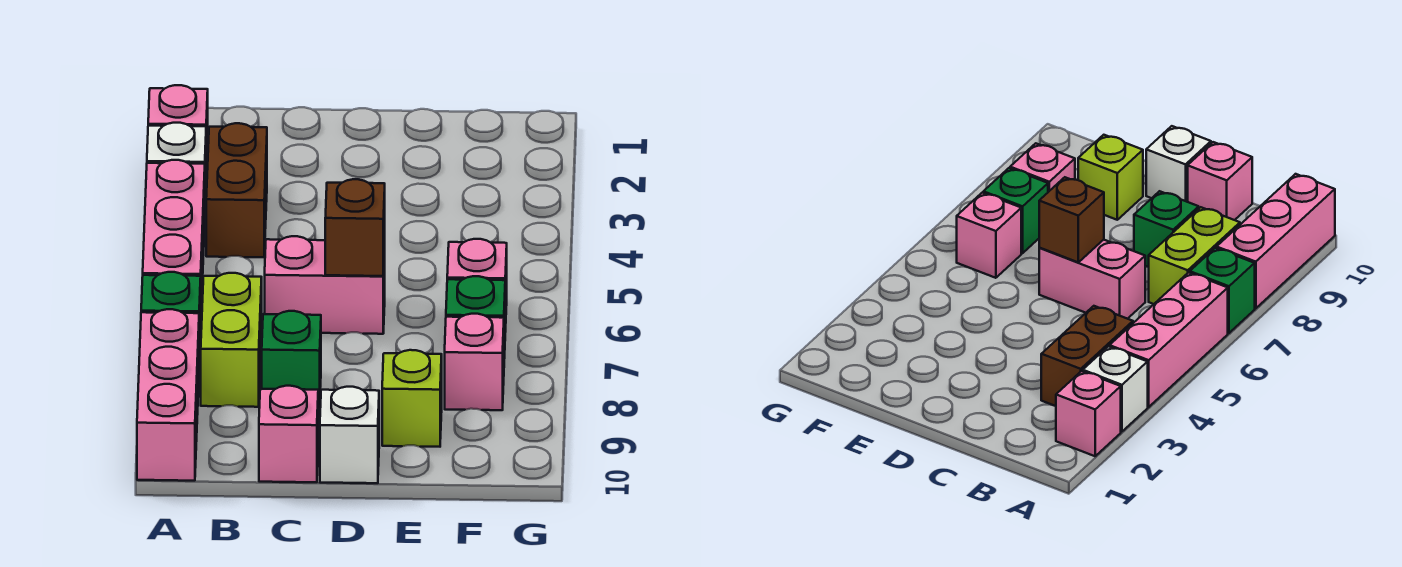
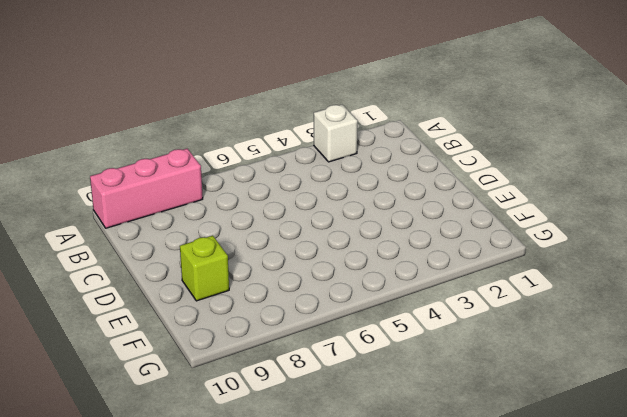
none -> pink 1x1 brick [148,85,208,176]
none -> pink 1x3 brick [143,160,205,309]
none -> green 1x1 brick [141,272,201,362]

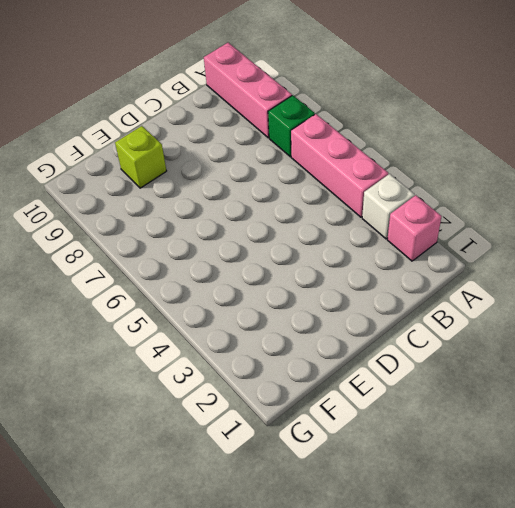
none -> brown 1x2 brick [206,123,267,257]
none -> lime 1x2 brick [201,273,262,407]
none -> pink 1x2 brick [265,236,385,334]

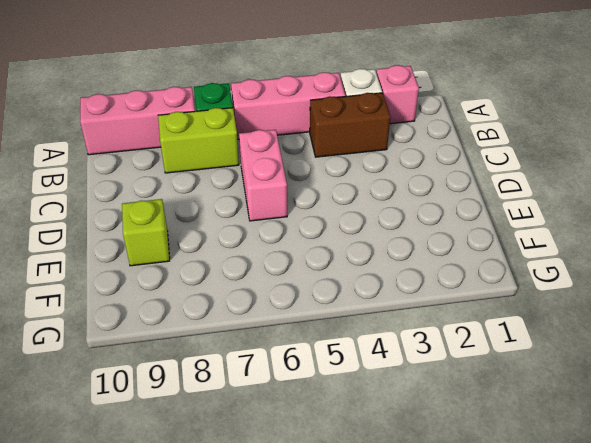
none -> green 1x1 brick [262,311,321,408]
none -> pink 1x1 brick [259,386,318,482]
none -> white 1x1 brick [320,387,379,483]

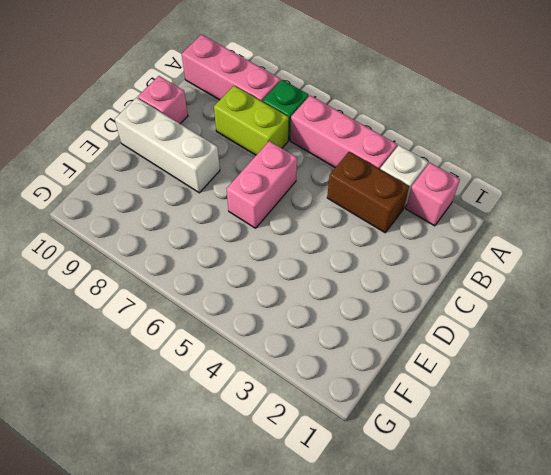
white 1x3 brick [115,98,220,193] -> white 1x1 brick [320,387,379,483]
none -> green 1x1 brick [262,311,321,408]
none -> lime 1x1 brick [382,350,442,447]
none -> pink 1x1 brick [447,239,507,332]

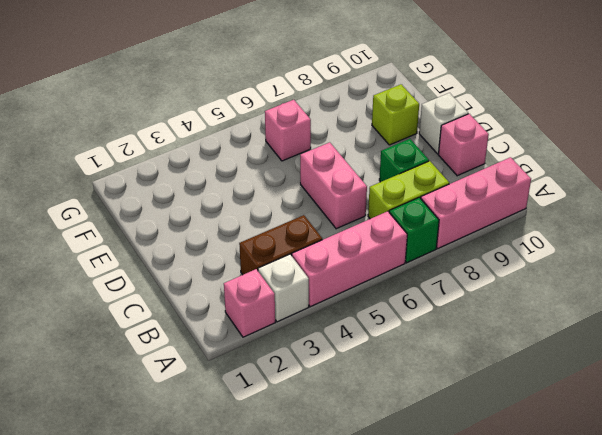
none -> green 1x1 brick [446,276,505,359]
none -> pink 1x1 brick [445,314,504,410]
none -> brown 1x1 brick [325,179,385,276]

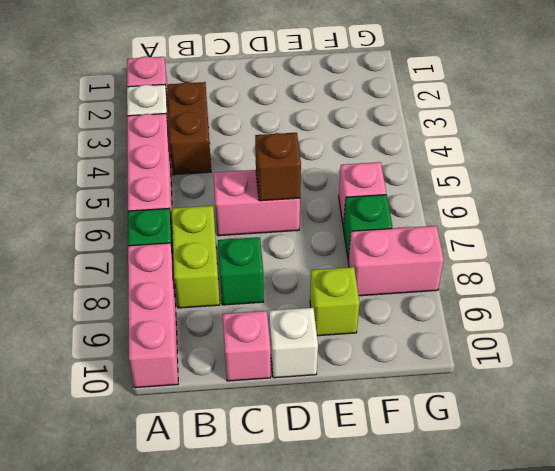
pink 1x2 brick [348,226,444,296] -> pink 1x1 brick [445,314,504,410]

